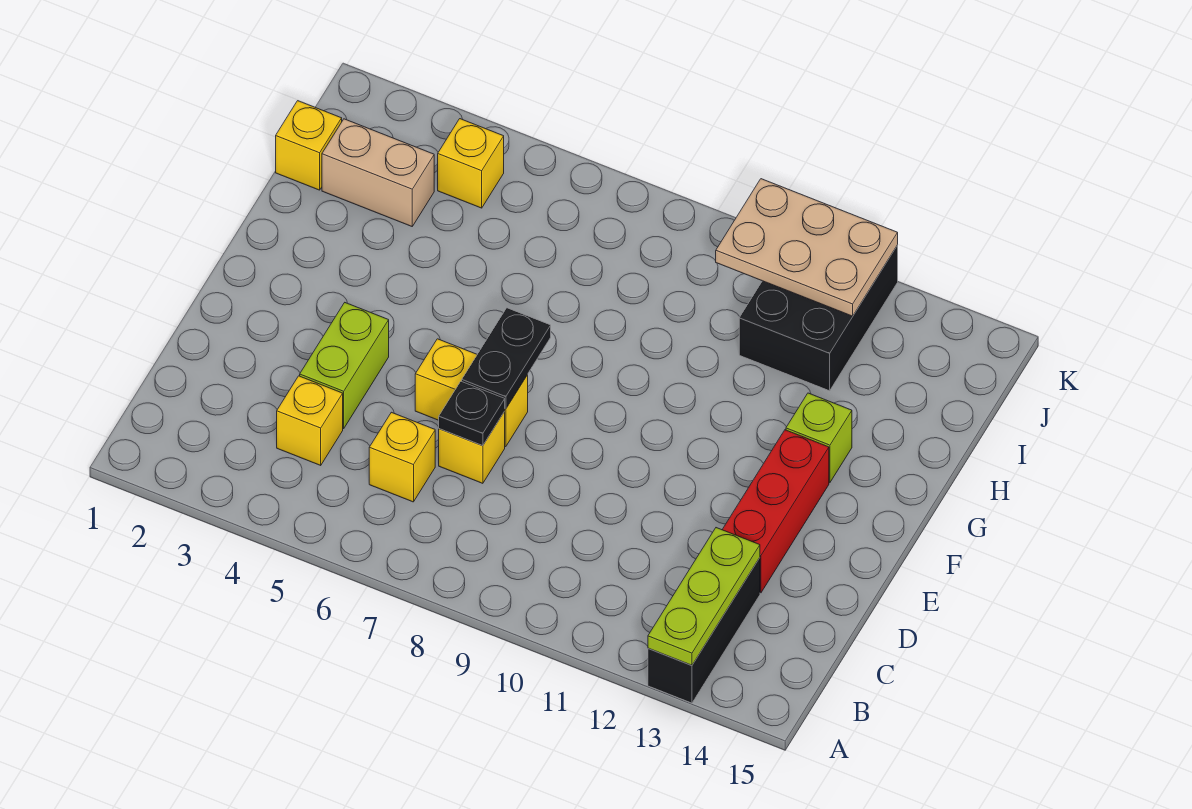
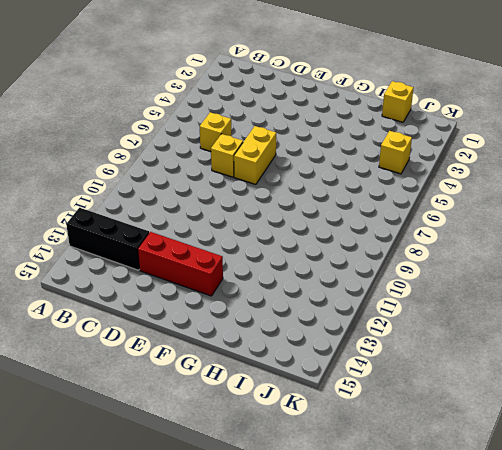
none -> yellow 1x1 brick [277,376,343,465]
none -> lime 1x2 brick [300,303,389,429]
none -> lime 1x1 brick [786,393,852,483]

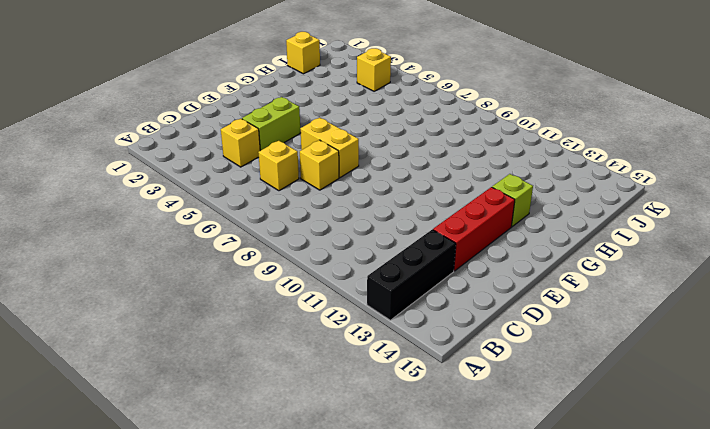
none -> tan 1x2 brick [322,119,434,226]
none -> black 2x3 brick [739,245,898,391]
none -> lime 1x3 plate [648,528,760,665]

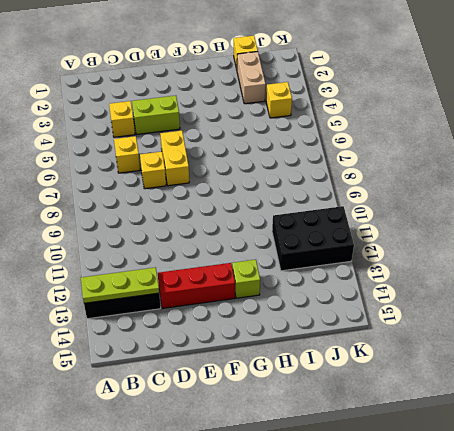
none -> black 1x1 plate [439,381,505,446]
none -> black 1x2 plate [462,308,551,409]
none -> tan 2x3 plate [716,179,898,316]

